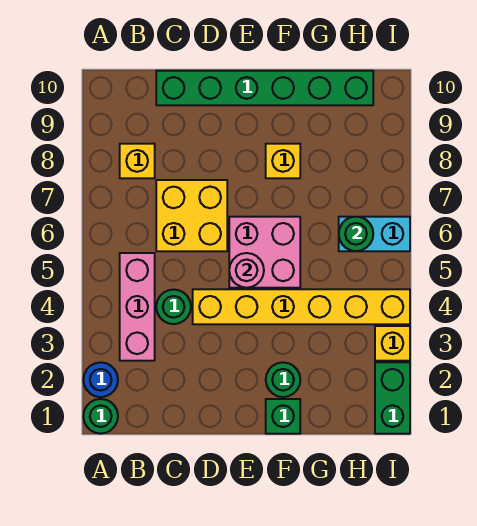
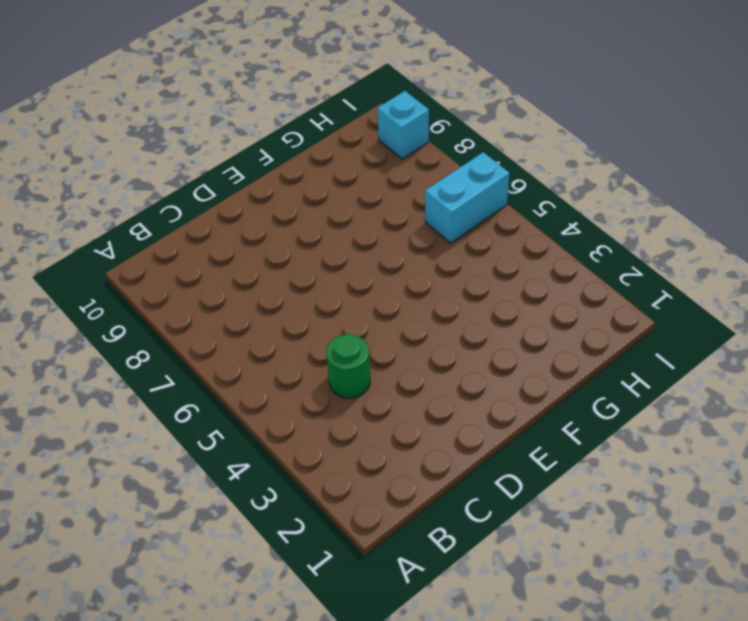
cyan 1x1 brick [377,91,429,159] -> none
none -> green 1x1 round brick [83,399,118,434]
none -> blue 1x1 round brick [83,362,118,397]
none -> pink 1x3 brick [120,253,155,361]

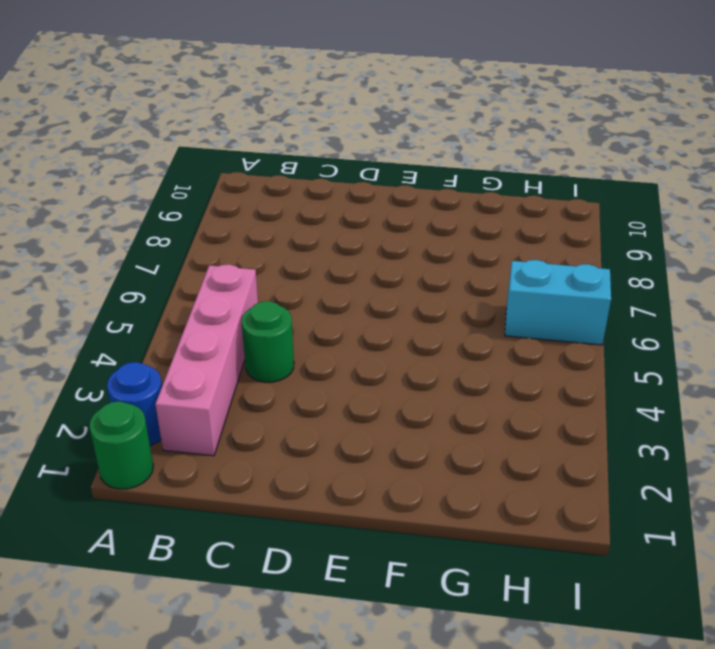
pink 1x4 brick [155,264,258,456] -> pink 1x3 brick [120,253,155,361]
none -> yellow 1x1 brick [120,144,155,178]
none -> yellow 2x2 brick [156,180,227,251]
none -> green 1x6 brick [156,71,373,105]

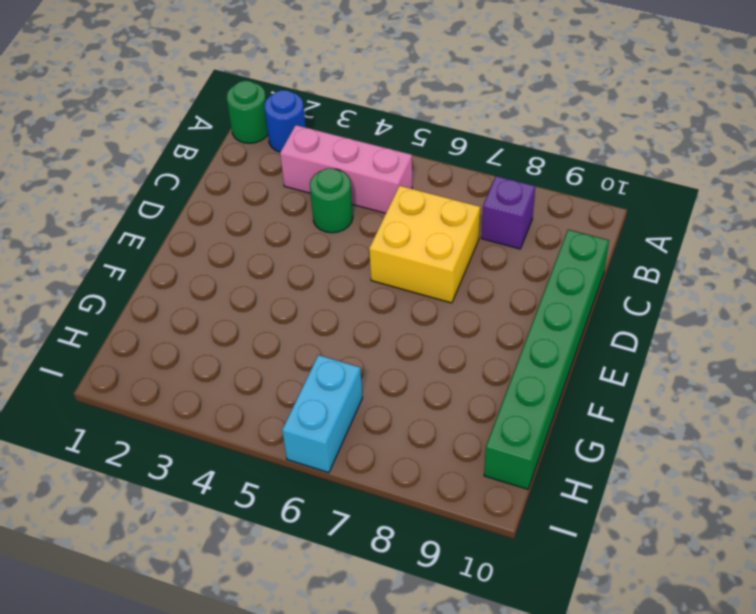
purple 1x1 brick [481,176,535,249] -> yellow 1x1 brick [120,144,155,178]
none -> yellow 1x6 brick [193,289,410,324]
none -> pink 2x2 brick [229,217,300,288]
none -> green 1x1 brick [266,399,300,434]

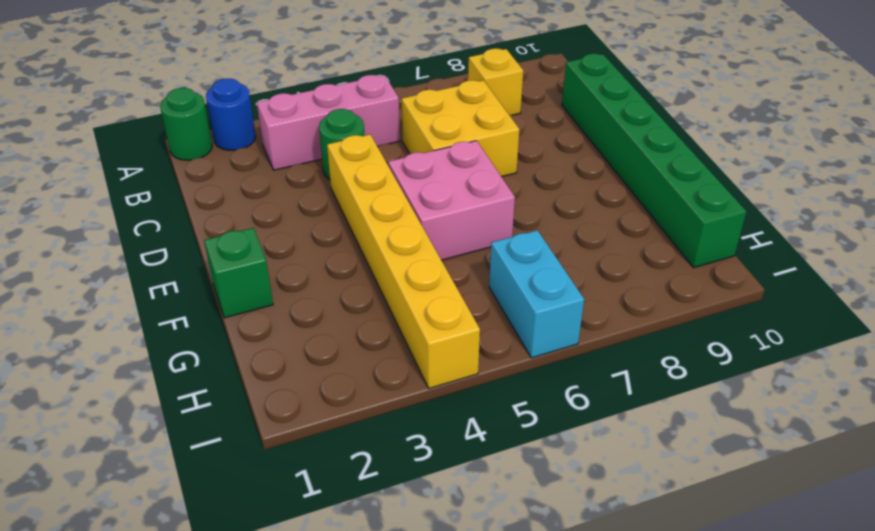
none -> green 1x1 round brick [266,362,300,397]
none -> yellow 1x1 brick [266,144,300,178]
none -> green 1x2 brick [375,362,410,434]

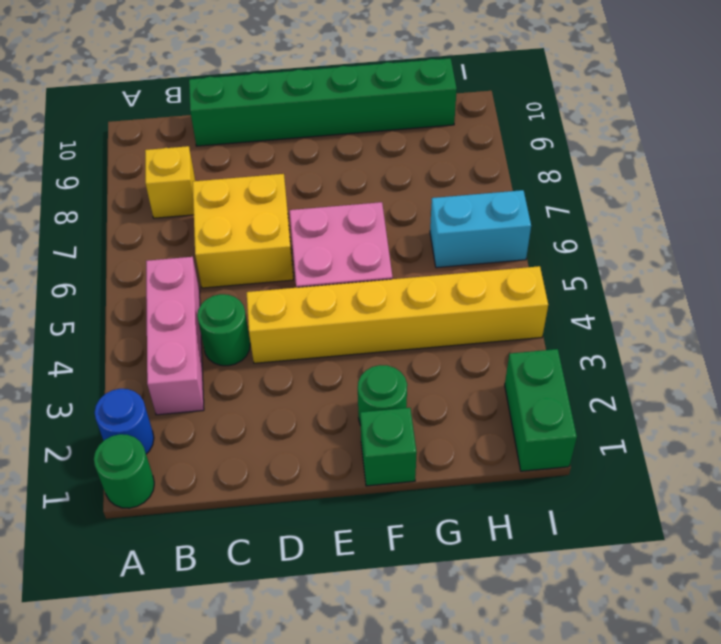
none -> yellow 1x1 brick [266,144,300,178]
none -> yellow 1x1 brick [375,326,410,361]
none -> pink 1x1 round brick [229,253,264,288]

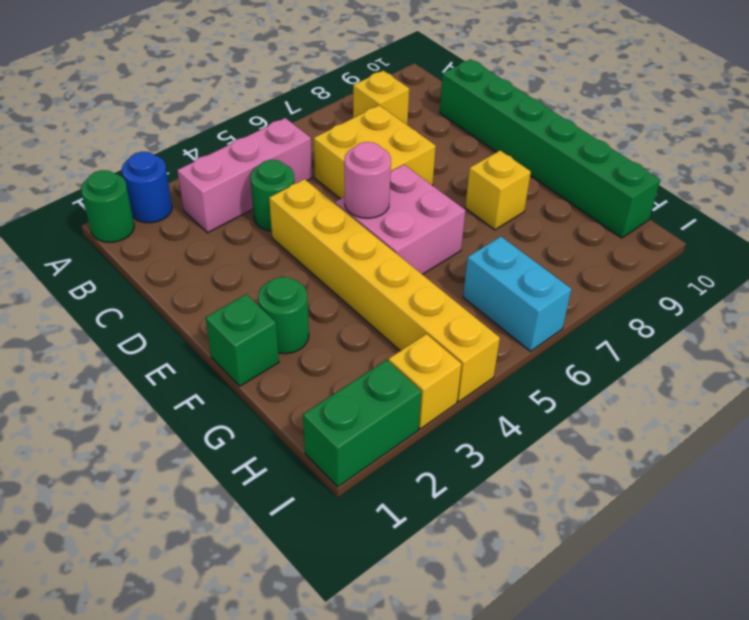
none -> green 1x1 round brick [339,217,373,251]

